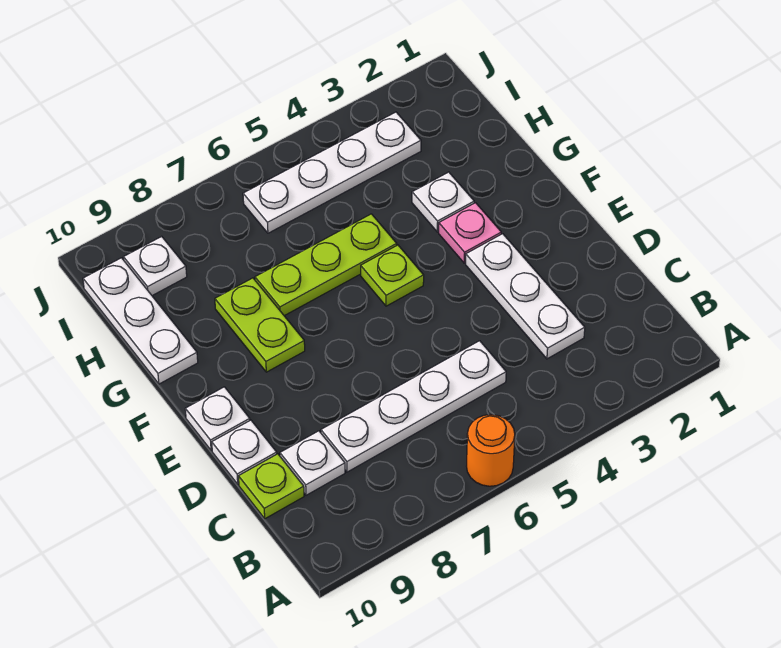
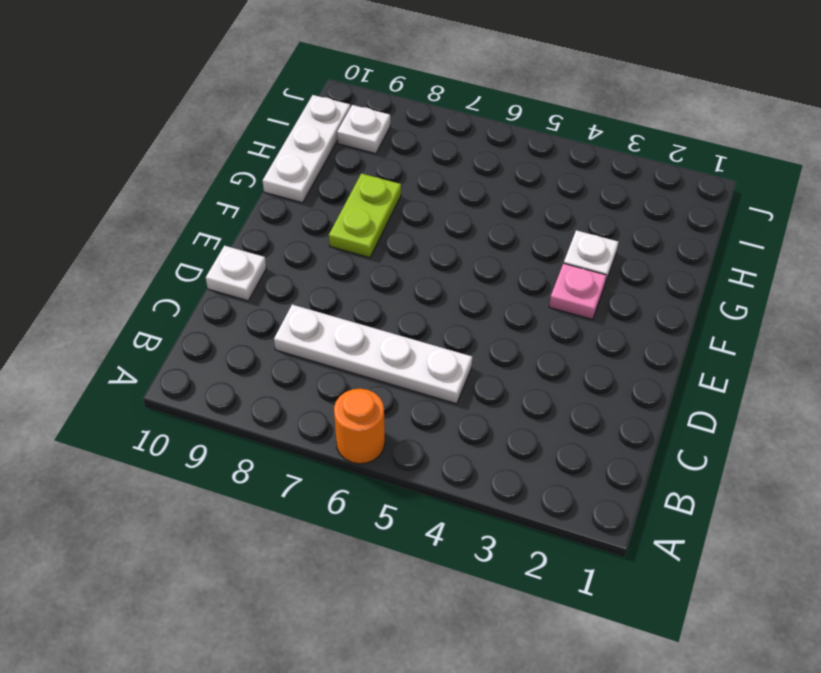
none -> white 1x3 plate [466,234,585,359]
none -> white 1x1 plate [280,431,345,495]
none -> lime 1x1 plate [238,454,304,519]

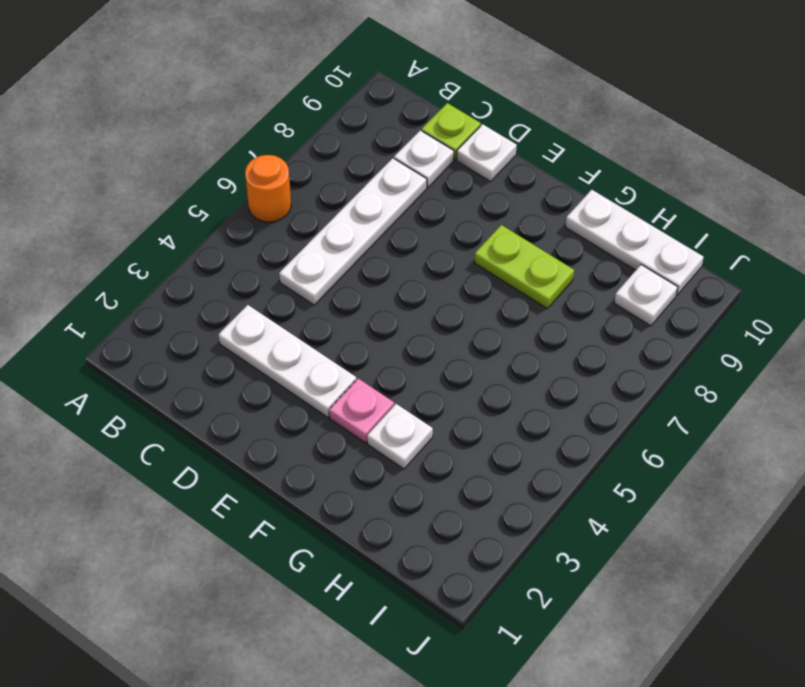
none -> white 1x1 plate [185,387,250,451]
none -> lime 1x1 plate [361,245,424,306]
none -> lime 1x3 plate [255,214,397,316]

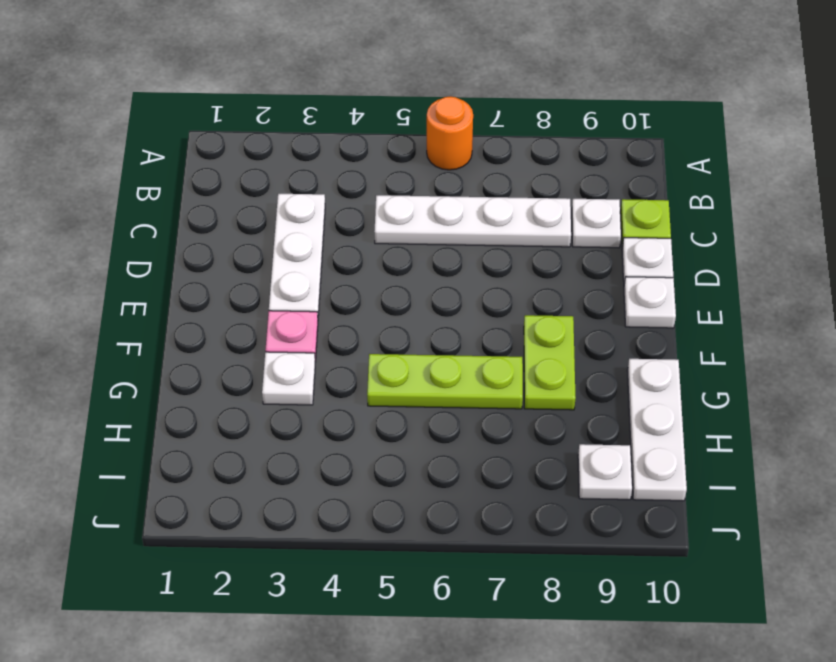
none -> lime 1x1 plate [361,245,424,306]
none -> white 1x4 plate [243,112,421,233]

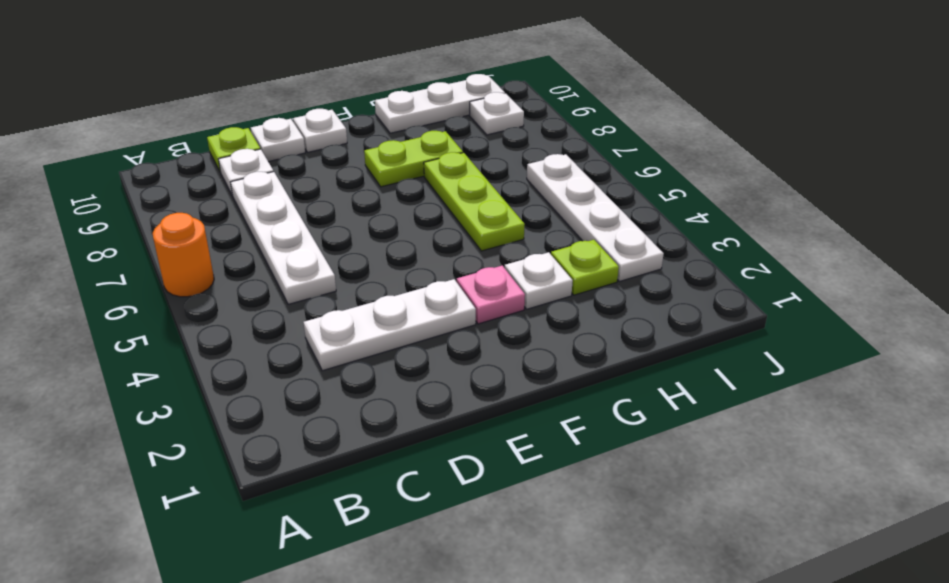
lime 1x1 plate [551,240,619,295] -> lime 1x1 plate moved to [361,245,424,306]

